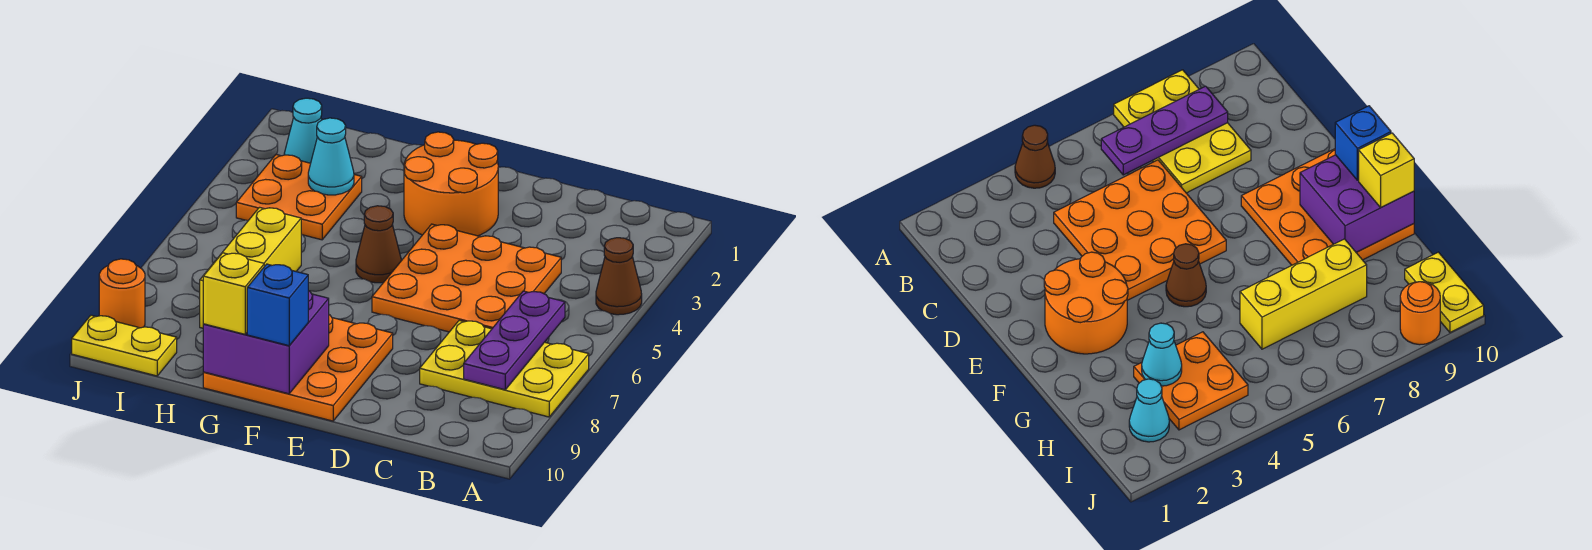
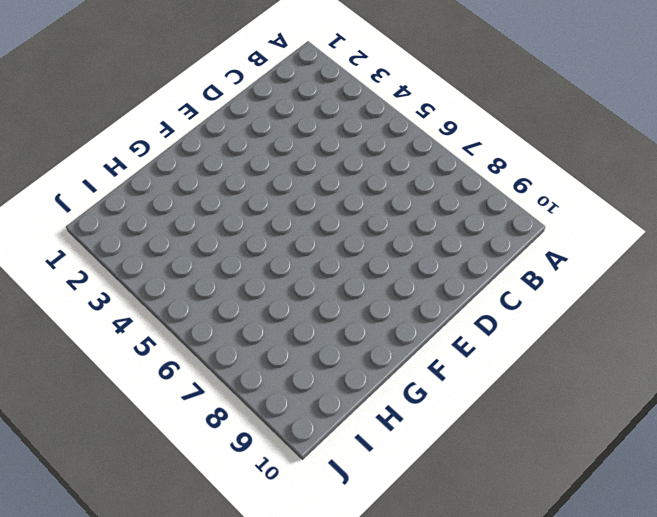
none -> brown 1x1 cone [596,238,642,315]
none -> yellow 2x3 plate [420,320,589,417]
none -> orange 3x3 plate [372,224,561,332]

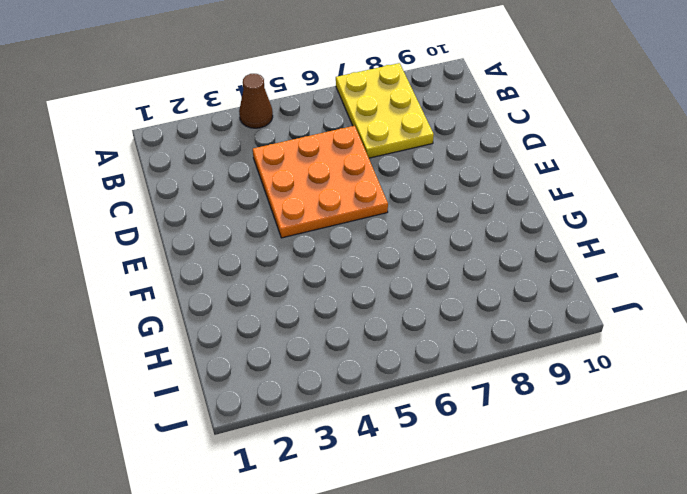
none -> orange 2x2 round brick [404,132,498,236]
none -> orange 3x3 plate [203,315,393,421]
none -> brown 1x1 cone [356,206,401,283]

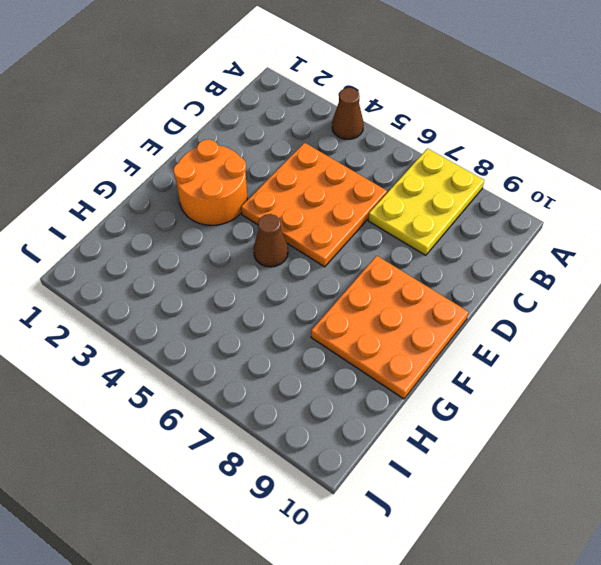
none -> orange 2x2 plate [236,154,362,240]
none -> yellow 1x3 brick [200,207,301,328]
none -> cyan 1x1 cone [284,98,322,163]

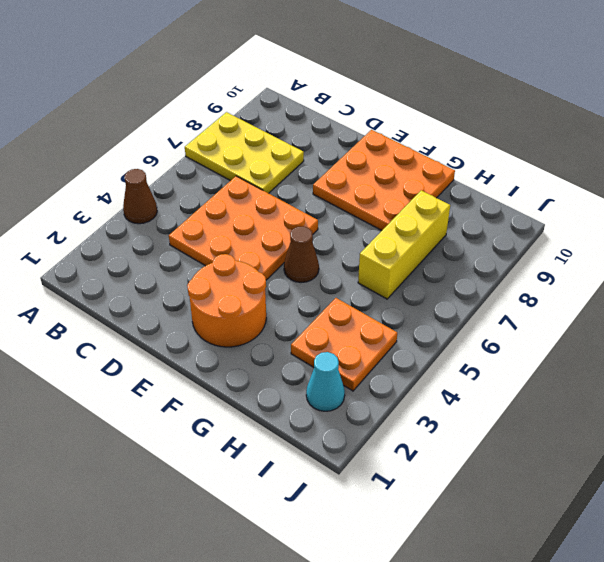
none -> yellow 1x2 plate [72,315,177,376]
none -> orange 1x1 round brick [99,259,145,328]
none -> purple 1x3 plate [464,291,565,390]

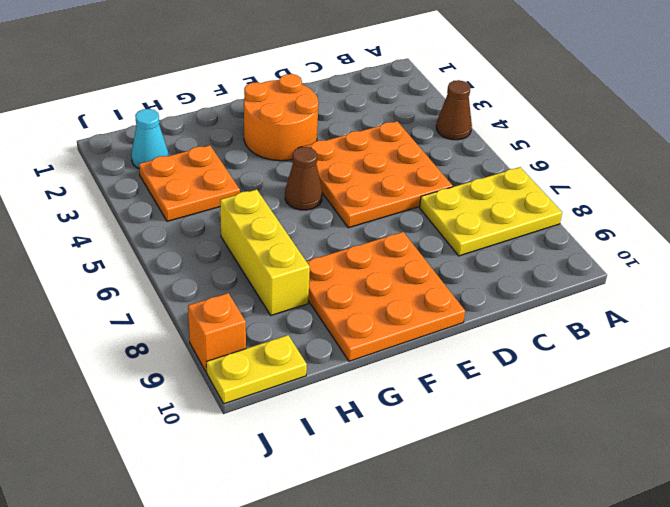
orange 1x1 brick [188,293,246,372] -> orange 1x1 round brick [99,259,145,328]
none -> purple 1x3 plate [464,291,565,390]
none -> purple 2x2 brick [203,291,329,394]
none -> cyan 1x1 cone [308,118,354,195]

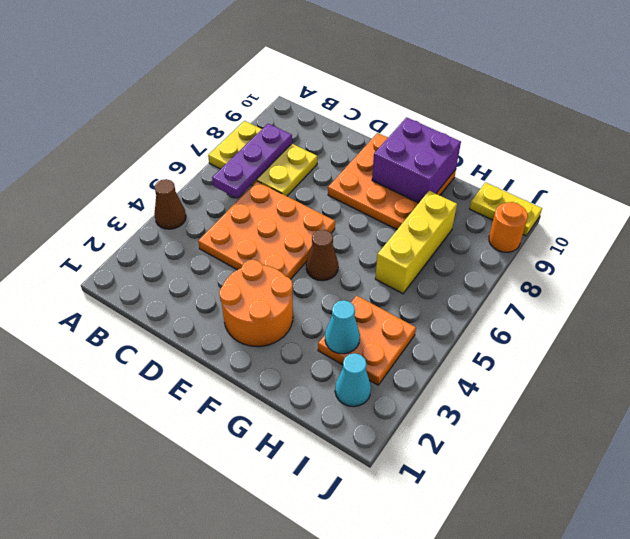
none -> blue 1x1 brick [247,264,308,346]
none -> yellow 1x1 brick [203,253,264,334]

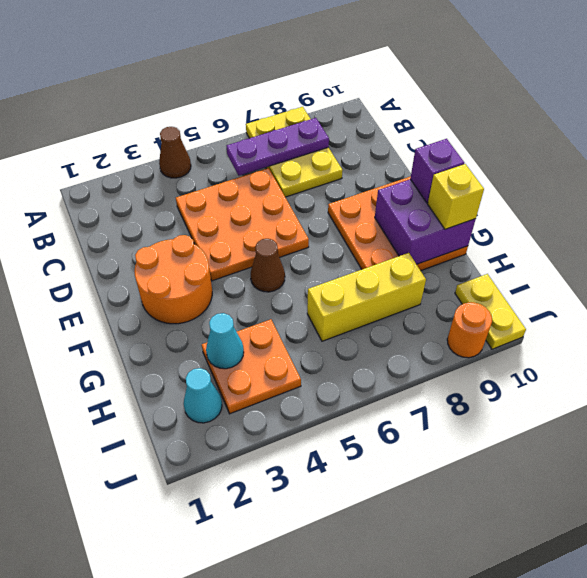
purple 1x1 brick [410,139,464,203] -> blue 1x1 brick [247,264,308,346]

